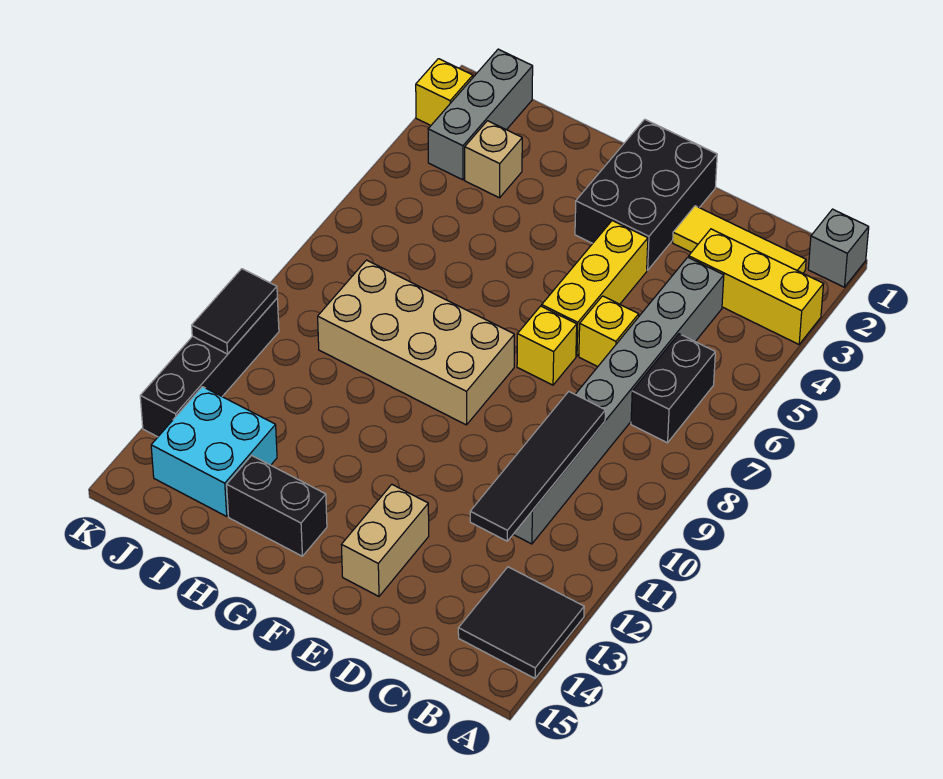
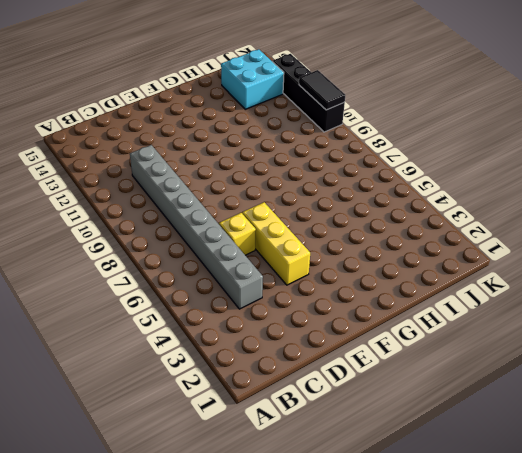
none -> grey 1x1 brick [808,209,869,287]
none -> yellow 1x3 brick [689,229,823,344]
none -> black 2x2 tile [458,567,584,678]

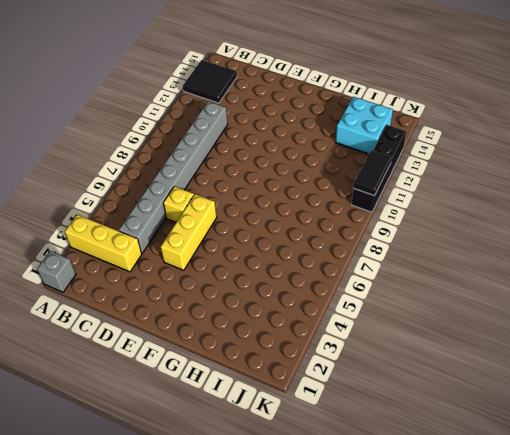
none -> yellow 1x3 tile [673,206,806,273]
none -> black 1x2 brick [631,334,715,443]
none -> black 2x3 brick [575,119,717,270]

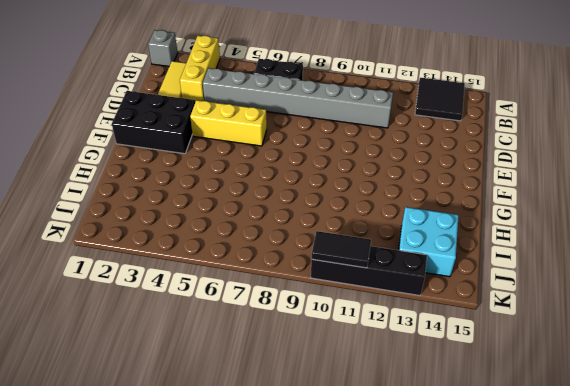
none -> yellow 1x1 brick [579,296,639,367]
none -> yellow 1x1 brick [517,306,577,385]
none -> tan 1x2 brick [341,484,429,596]

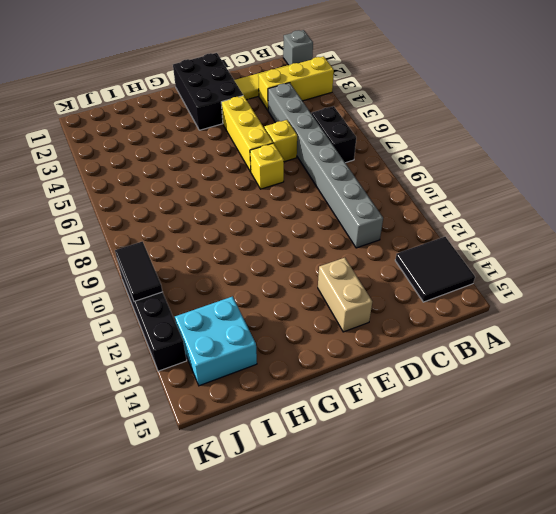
none -> tan 2x4 brick [318,260,514,425]
none -> black 1x2 brick [227,455,327,556]
none -> tan 1x1 brick [465,121,522,198]

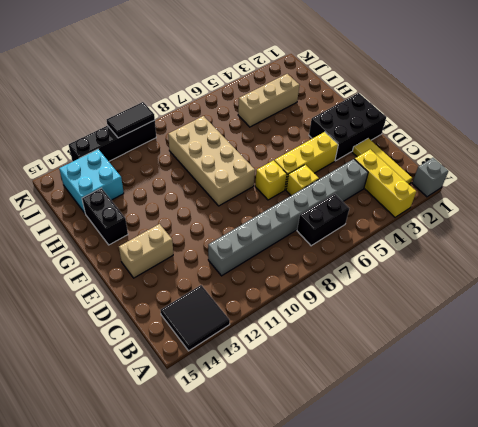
tan 1x3 brick [238,74,300,127] -> tan 1x1 brick [465,121,522,198]
none -> grey 1x3 brick [428,49,533,180]
none -> yellow 1x1 brick [416,59,473,125]
none -> black 1x4 tile [470,392,605,541]

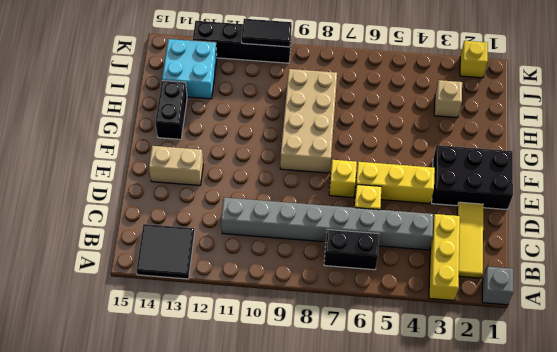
none -> grey 1x3 brick [428,49,533,180]
none -> black 1x4 tile [470,392,605,541]

